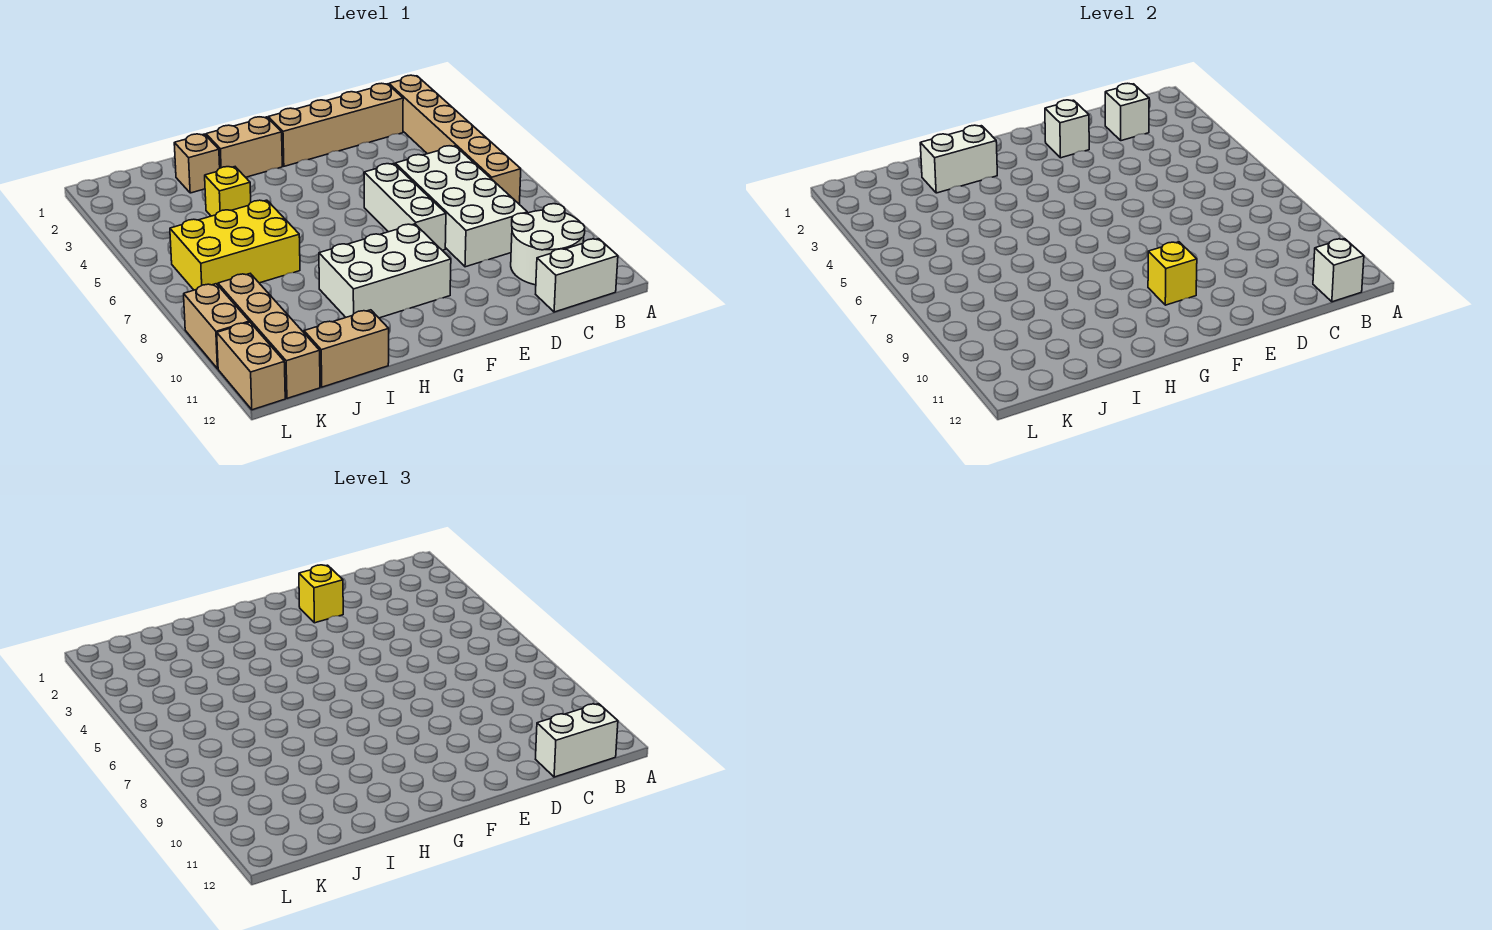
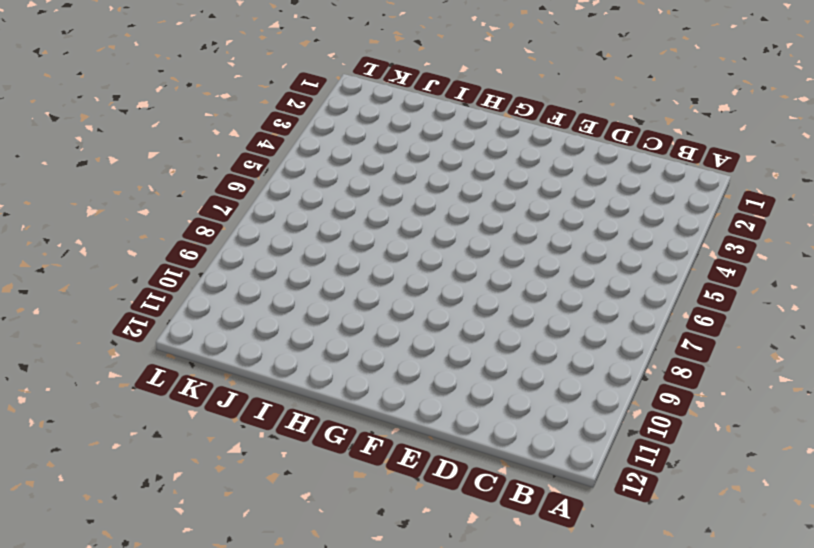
none -> tan 1x6 brick [389,75,521,204]
none -> white 2x2 round brick [511,204,585,285]
none -> white 1x2 brick [536,239,618,312]

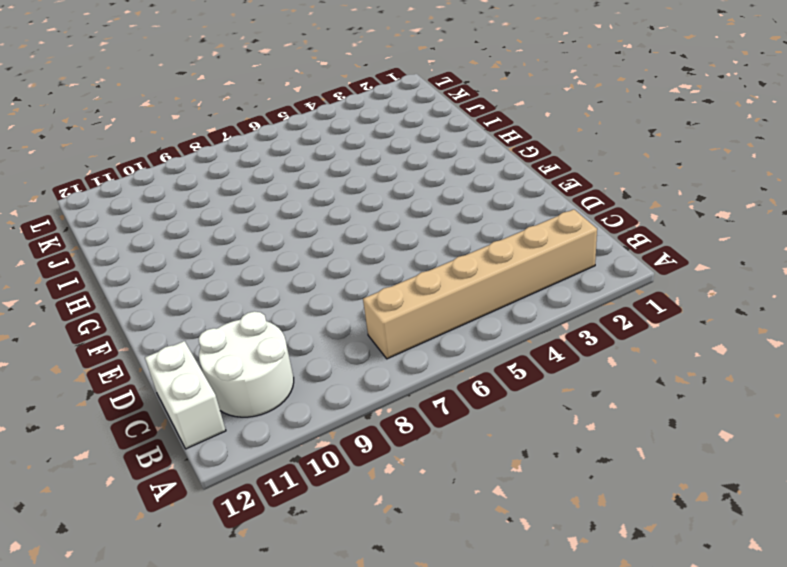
none -> tan 1x4 brick [268,83,403,166]
none -> white 2x4 brick [395,146,527,267]
none -> white 1x3 brick [364,164,446,250]

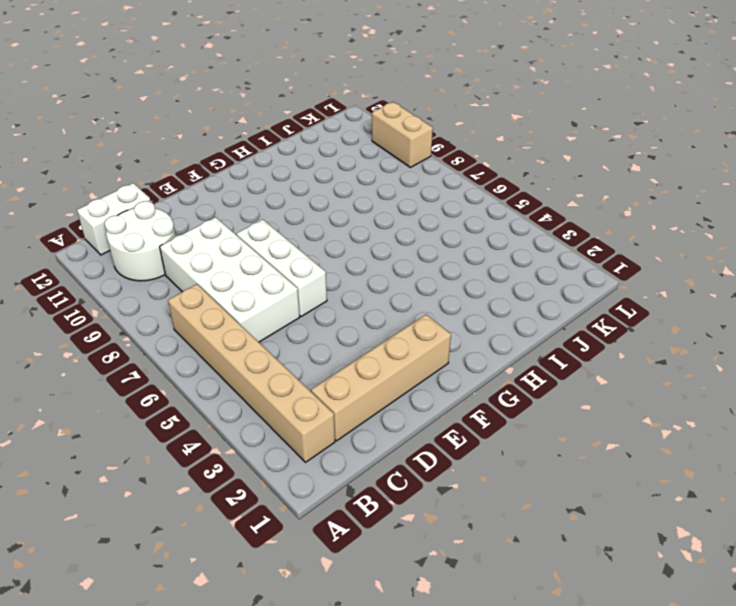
none -> white 2x3 brick [319,224,451,318]
none -> tan 1x2 brick [206,117,282,177]
none -> tan 1x1 brick [174,134,220,193]

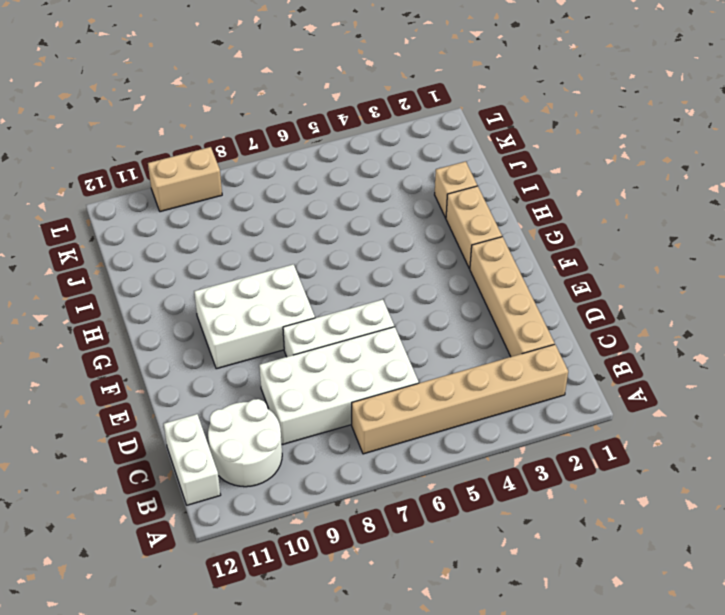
white 2x3 brick [194,264,315,369] -> white 2x3 brick turned to [319,224,451,318]
none -> yellow 1x1 brick [205,167,251,216]
none -> yellow 2x3 brick [170,200,300,290]
none -> tan 1x2 brick [304,310,389,387]

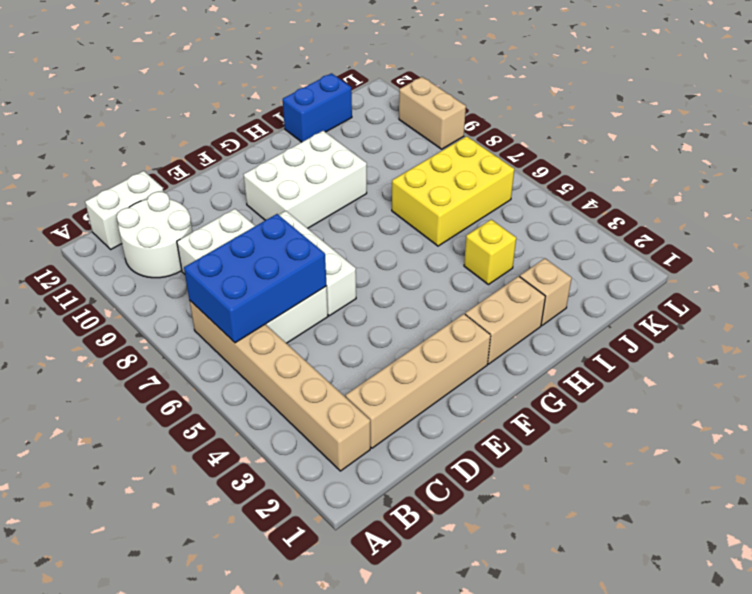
blue 2x3 brick [184,214,327,343] -> none
blue 1x2 brick [283,73,352,142] -> tan 1x2 brick [304,310,389,387]
none -> tan 1x4 brick [218,274,320,398]
none -> tan 1x2 brick [217,322,285,410]
none -> white 1x1 brick [1313,239,1364,302]

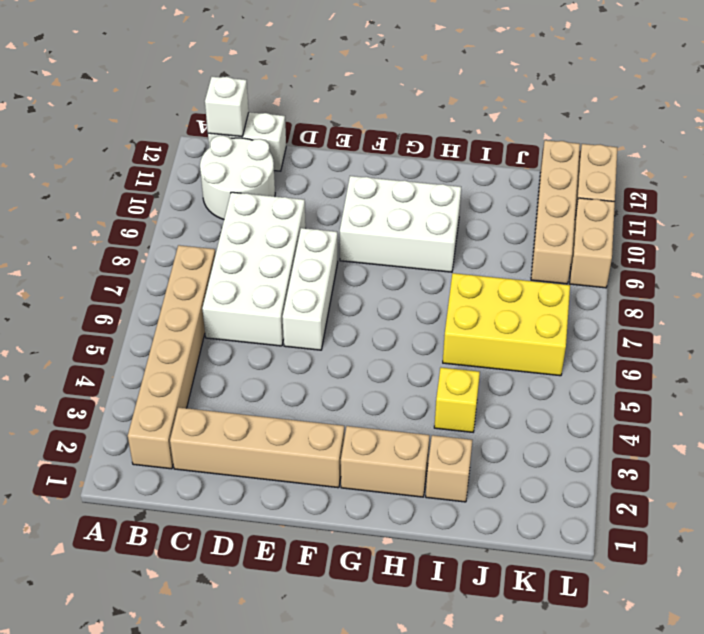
none -> tan 1x2 brick [304,310,389,387]
none -> white 1x1 brick [1105,83,1149,141]
none -> white 1x1 brick [1045,100,1089,158]

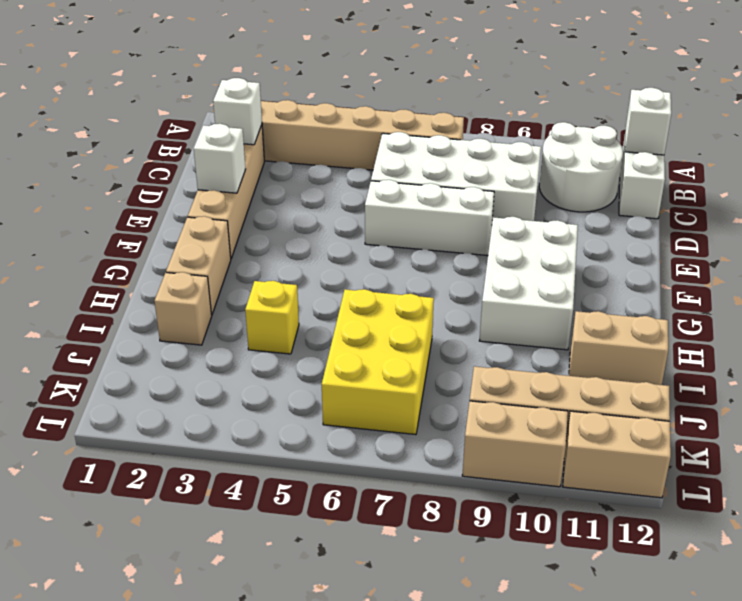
tan 1x2 brick [569,311,668,385] -> tan 1x2 brick turned to [304,310,389,387]
none -> yellow 1x1 brick [1148,242,1197,305]
none -> white 1x2 brick [920,125,997,193]
none -> white 1x2 brick [536,704,618,777]

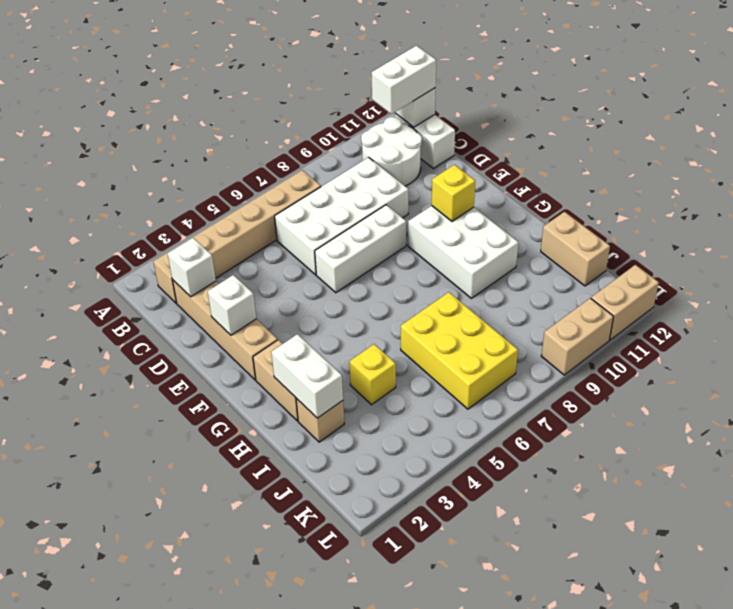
white 1x2 brick [372,46,436,114] -> white 1x2 brick turned to [536,704,618,777]
none -> tan 1x4 brick [218,274,320,398]
none -> yellow 1x1 brick [299,565,343,623]

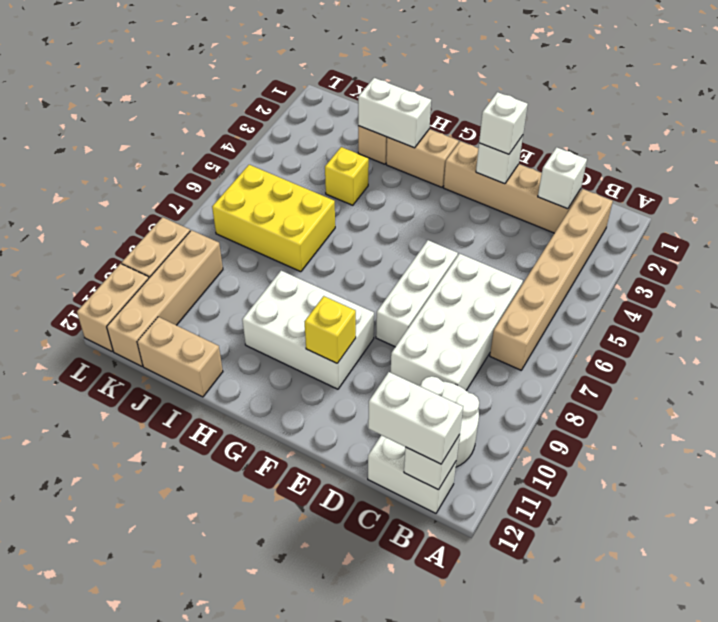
white 1x1 brick [479,92,528,154] -> yellow 1x1 brick [299,565,343,623]

